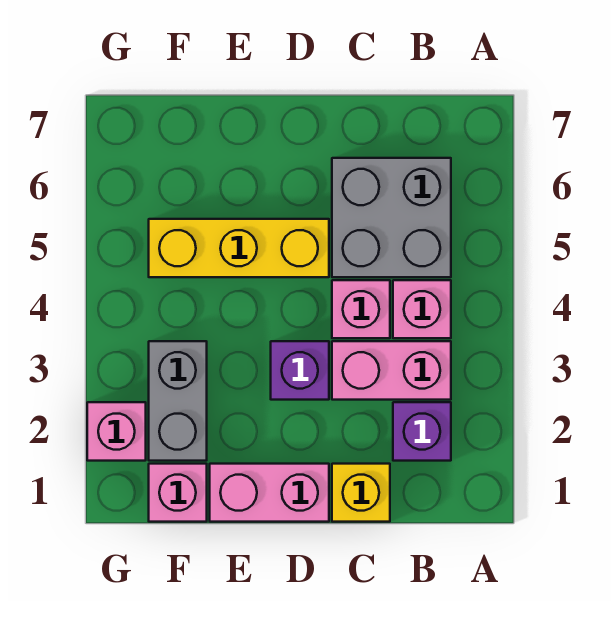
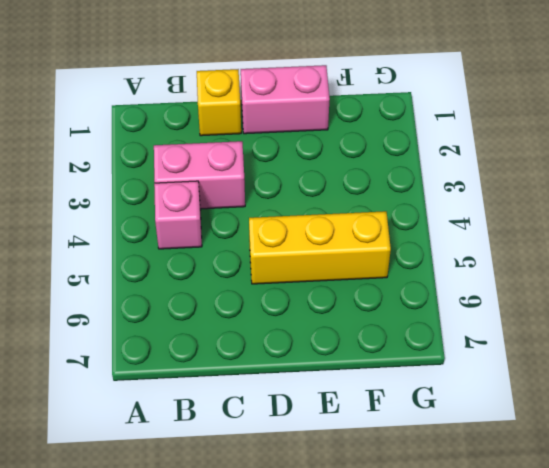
none -> purple 1x1 brick [393,402,451,461]
none -> grey 2x2 brick [332,158,451,277]
none -> pink 1x1 brick [332,280,390,338]

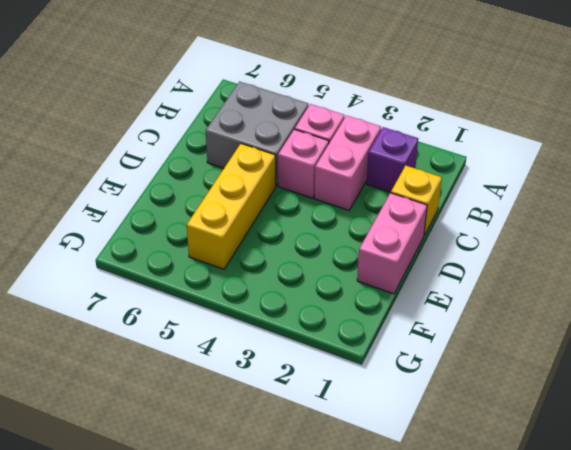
none -> purple 1x1 brick [271,341,329,400]
none -> pink 1x1 brick [149,464,207,522]
none -> grey 1x2 brick [149,341,207,461]

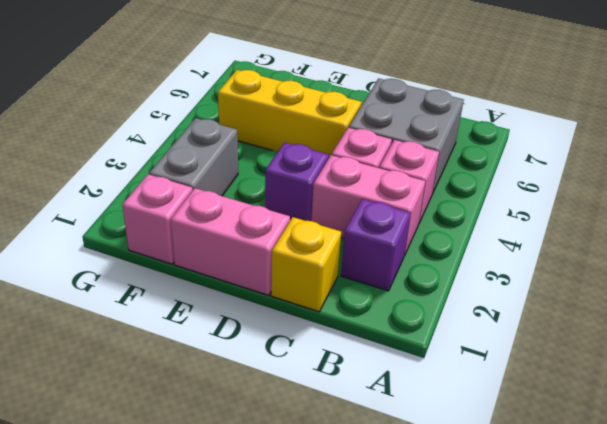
none -> pink 1x1 brick [87,402,146,461]

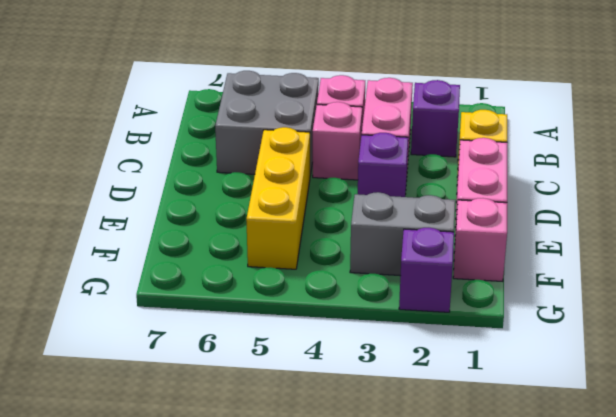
purple 1x1 brick [399,228,454,312] -> pink 1x1 brick [87,402,146,461]

